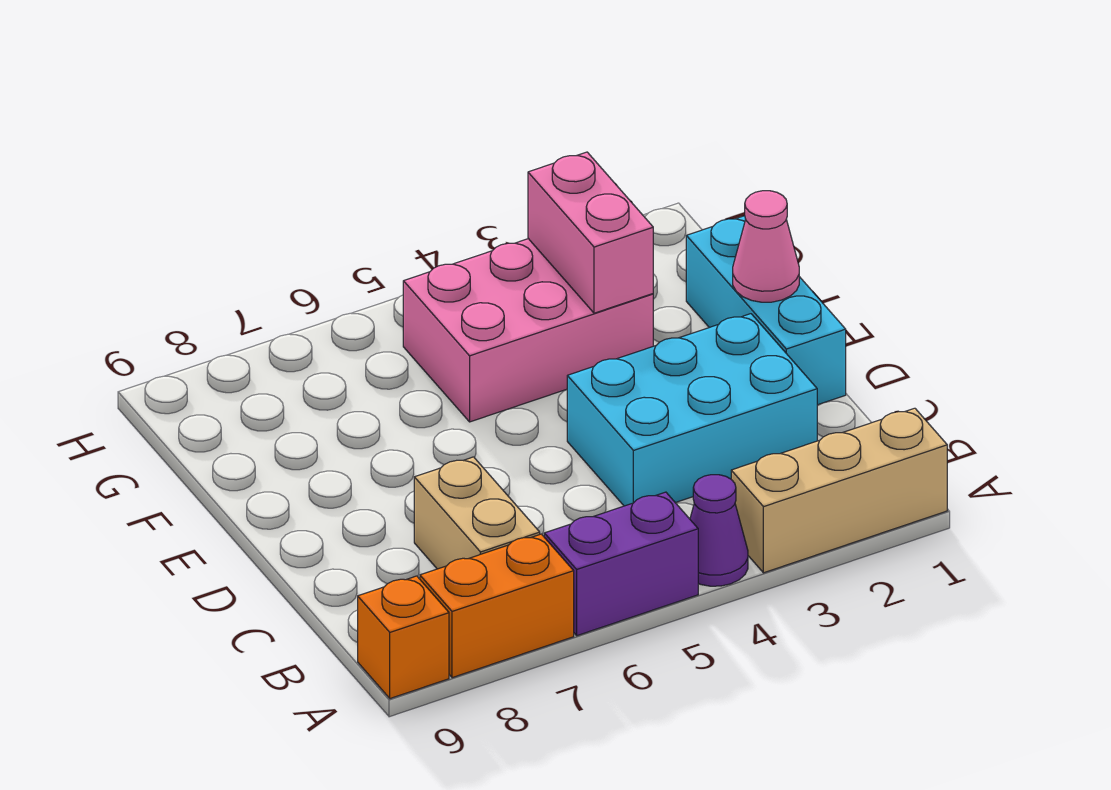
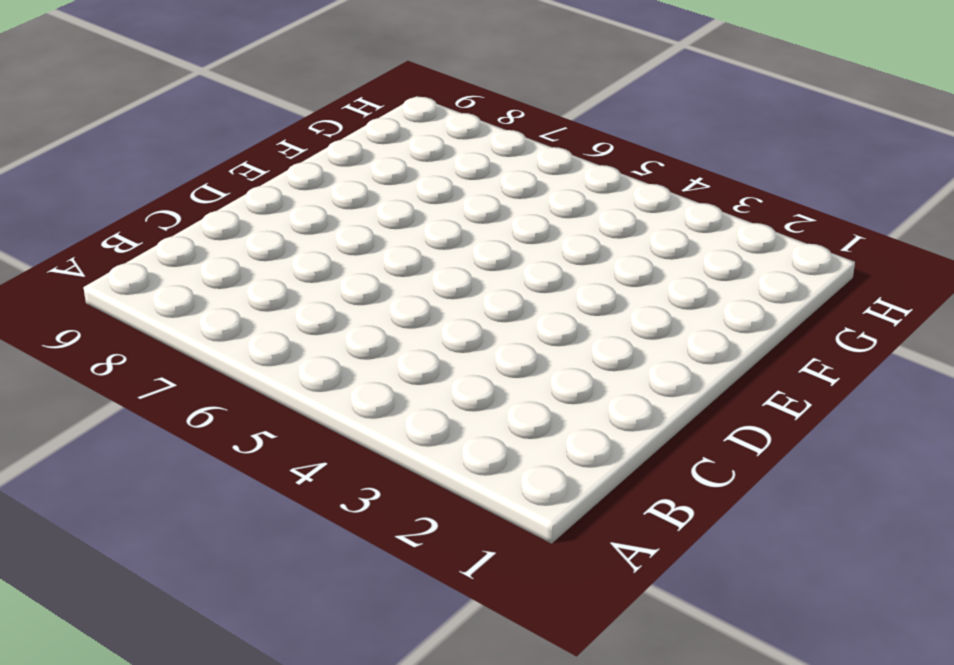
none -> tan 1x3 brick [731,408,947,573]
none -> purple 1x1 cone [690,475,748,586]

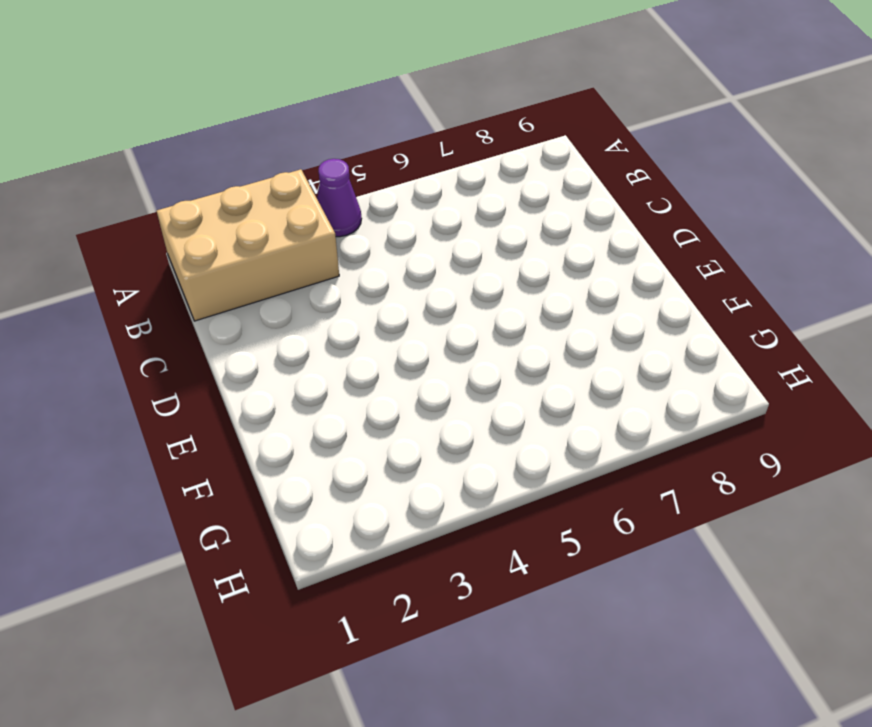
tan 2x3 brick [157,169,339,321] -> tan 1x3 brick [731,408,947,573]
none -> purple 1x2 brick [544,492,698,636]
none -> orange 1x2 brick [420,534,574,678]

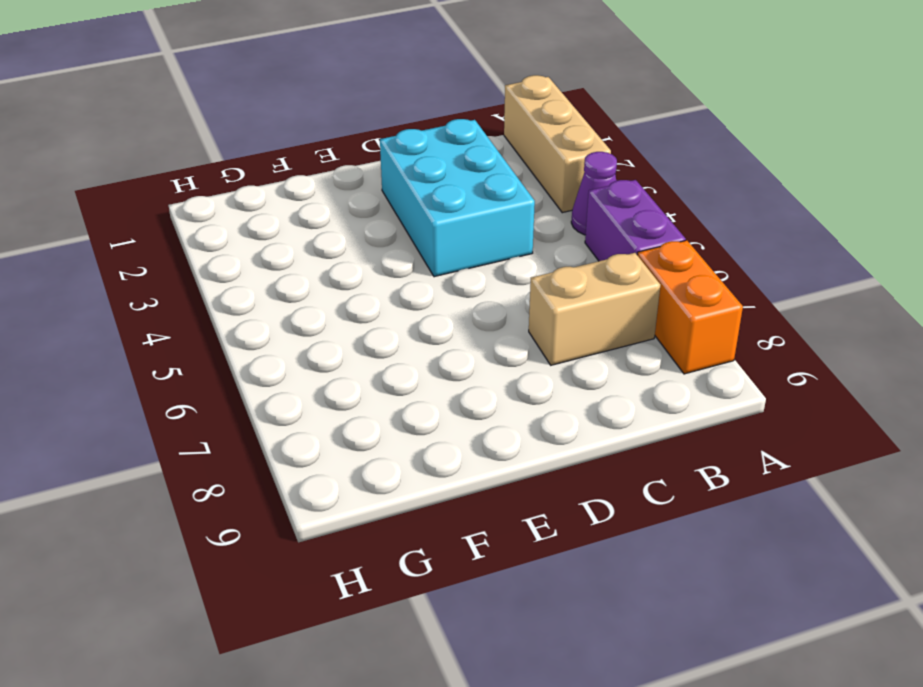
none -> orange 1x1 brick [358,576,449,699]
none -> cyan 1x3 brick [686,216,846,405]

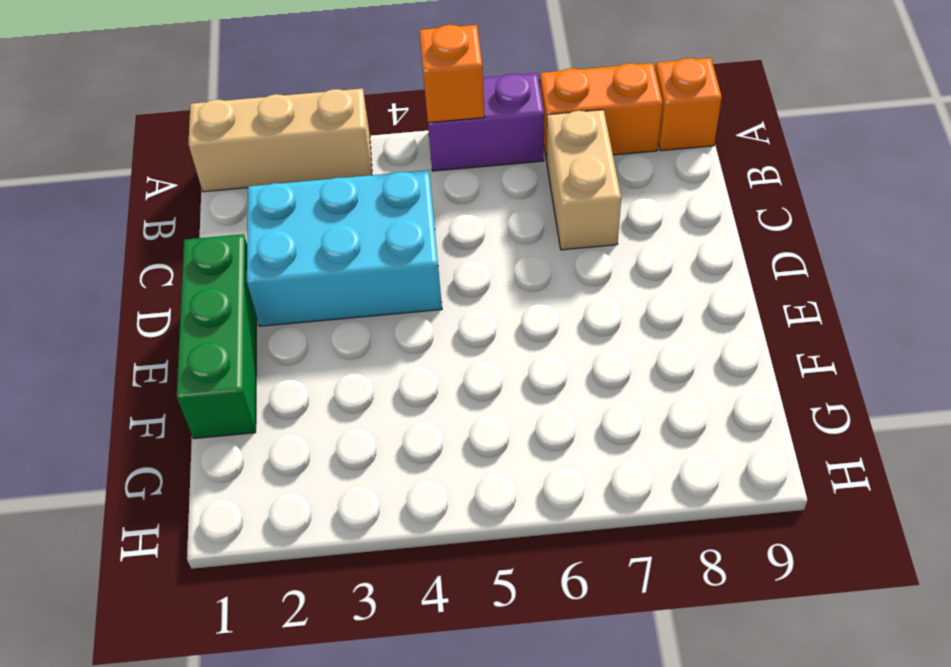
orange 1x1 brick [419,25,485,123] -> none
green 1x3 brick [177,234,257,439] -> cyan 1x3 brick [686,216,846,405]
none -> purple 1x1 cone [690,475,748,586]
none -> pink 2x3 brick [403,239,653,422]

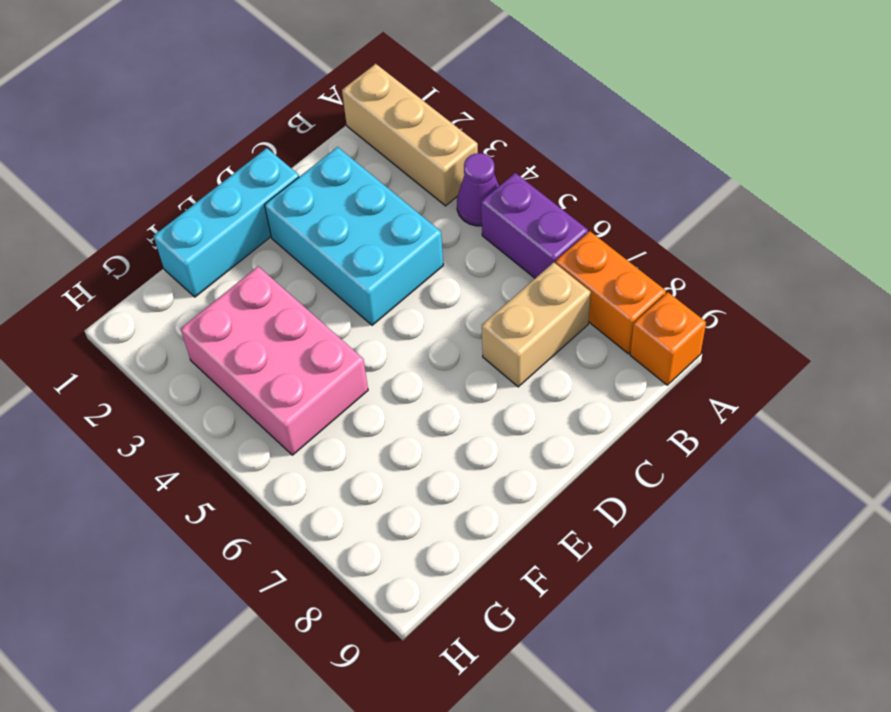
none -> pink 1x1 cone [733,191,799,302]
none -> pink 1x2 brick [528,152,653,313]

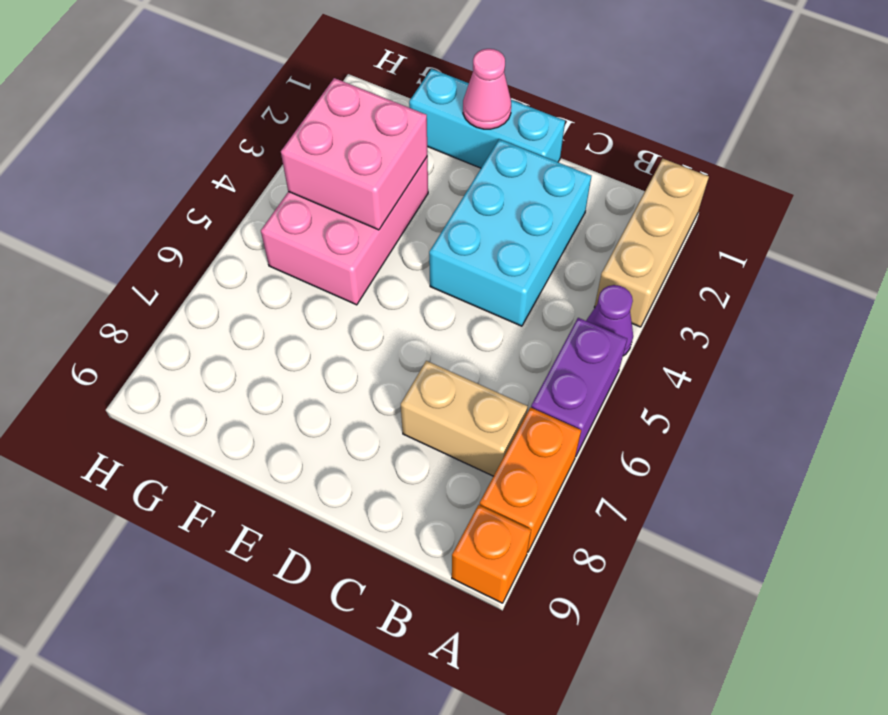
pink 2x2 brick [281,78,428,230] -> pink 1x2 brick [528,152,653,313]

